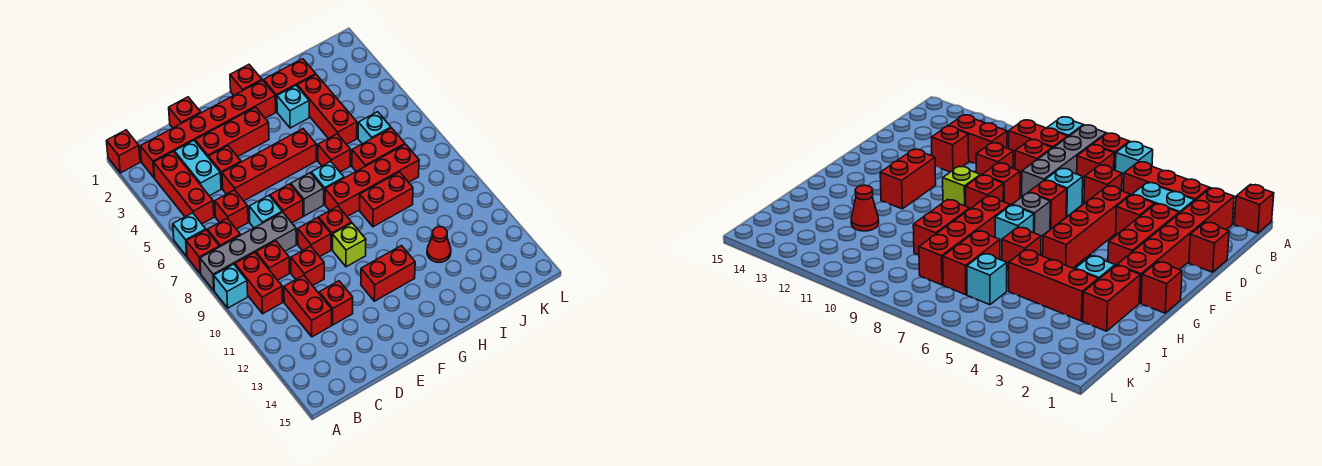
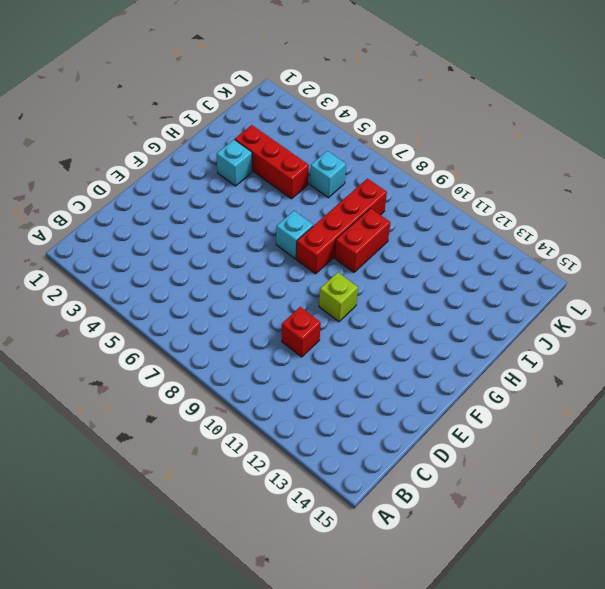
none -> red 1x1 brick [107,130,140,173]
none -> cyan 1x1 brick [173,213,206,256]
none -> red 1x1 brick [186,230,219,274]
none -> grey 1x4 brick [200,212,296,291]

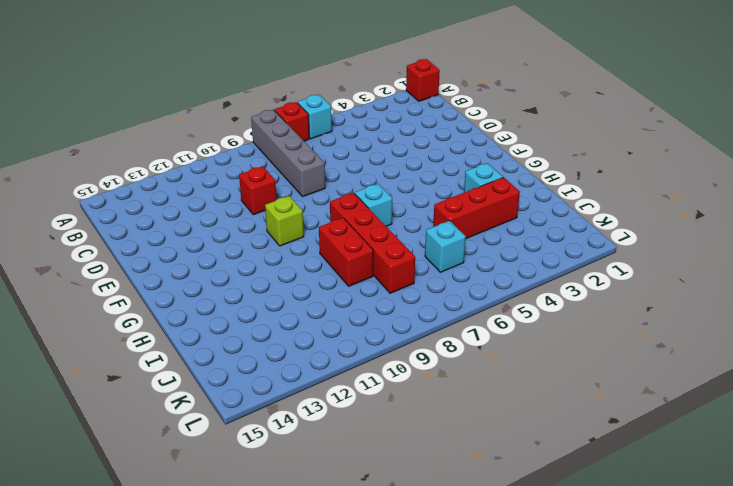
none -> cyan 1x1 brick [214,264,248,308]
none -> red 1x6 brick [140,80,276,178]
none -> red 1x3 brick [154,152,214,224]
none -> red 1x1 brick [207,218,240,247]

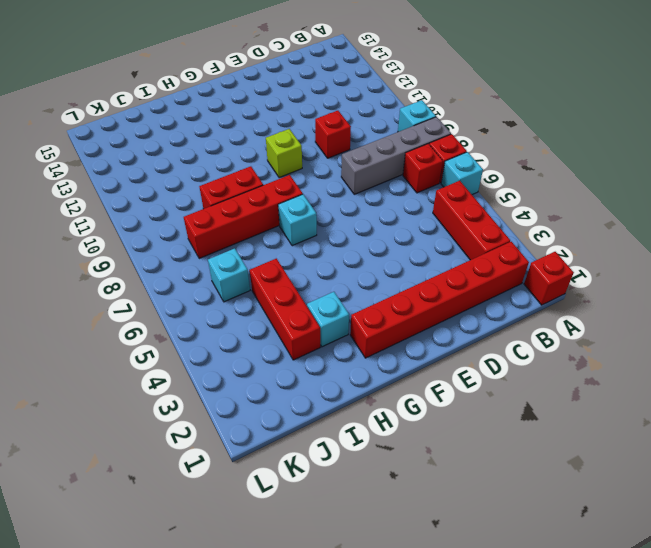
none -> red 1x2 brick [235,253,283,314]
none -> cyan 1x2 brick [174,141,221,196]
none -> red 1x1 brick [215,190,248,229]
none -> red 1x1 brick [256,241,290,280]

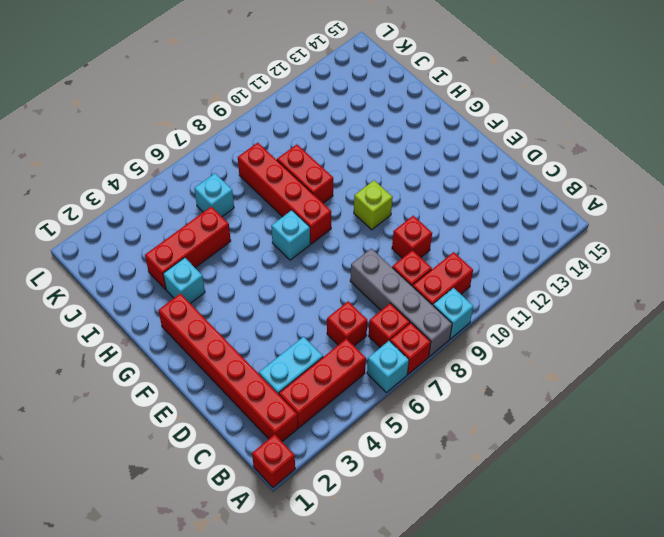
none -> red 1x2 brick [284,275,332,337]
none -> red 1x1 brick [169,97,201,128]
none -> red 1x3 brick [195,107,269,158]
none -> red 1x1 brick [209,146,241,189]

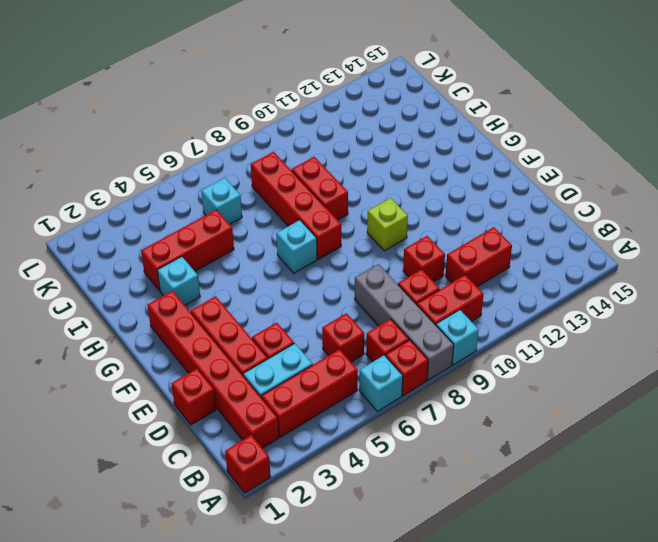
none -> red 1x4 brick [222,129,316,201]
none -> cyan 1x1 brick [249,196,282,228]
none -> red 1x1 brick [319,281,353,325]
none -> red 1x1 brick [270,184,303,223]

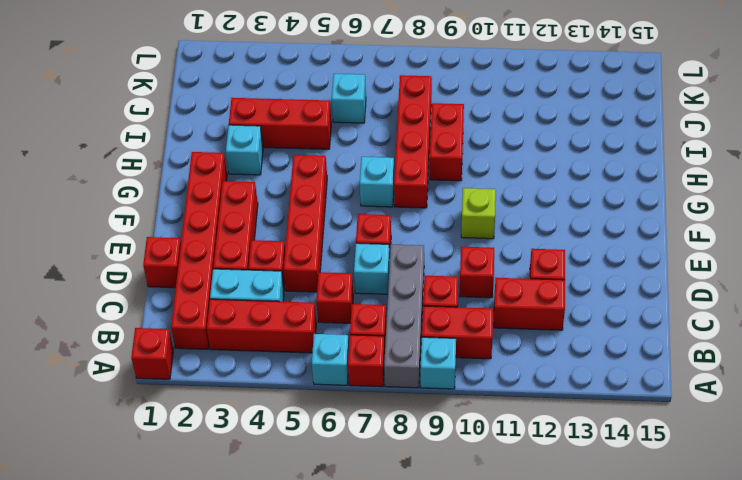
none -> red 1x1 brick [298,218,331,257]
none -> grey 1x1 brick [291,173,324,216]
none -> red 1x1 brick [319,206,352,250]
none -> red 1x2 brick [361,246,415,301]

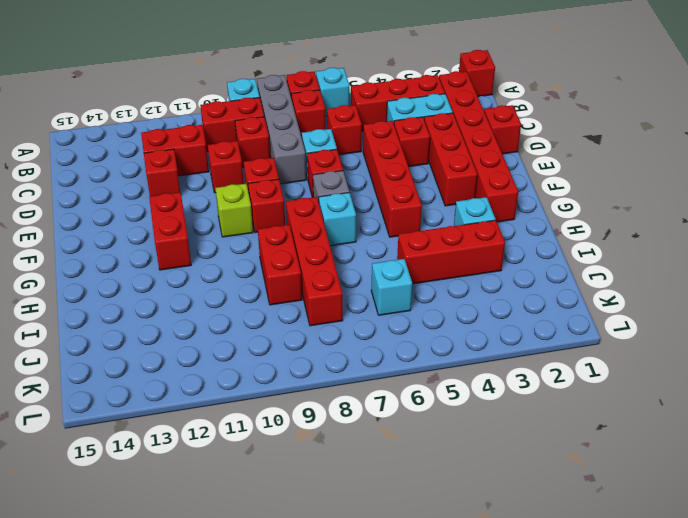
none -> red 1x1 brick [230,65,262,95]
none -> red 1x2 brick [264,59,316,112]
none -> red 1x1 brick [318,134,351,172]
none -> red 1x2 brick [352,128,405,171]

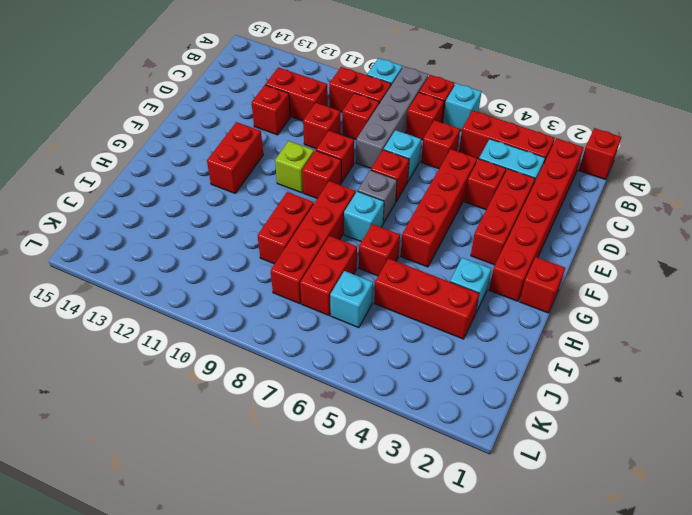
none -> red 1x1 brick [169,97,201,128]
none -> red 1x2 brick [264,59,316,112]
none -> red 1x1 cone [427,227,451,262]

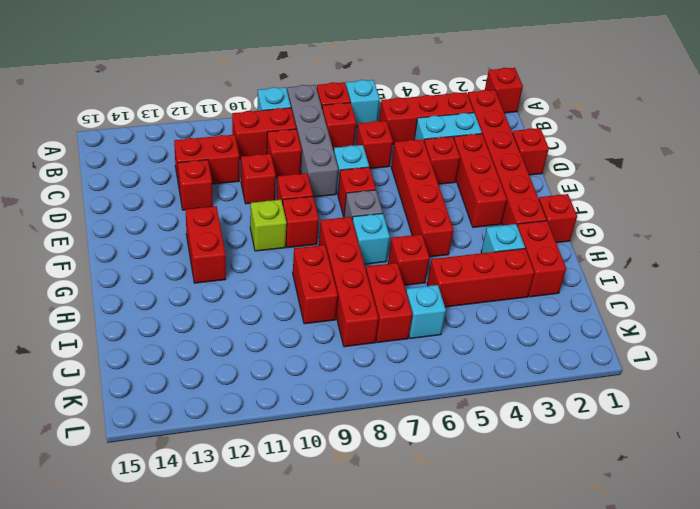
none -> red 1x1 cone [427,227,451,262]

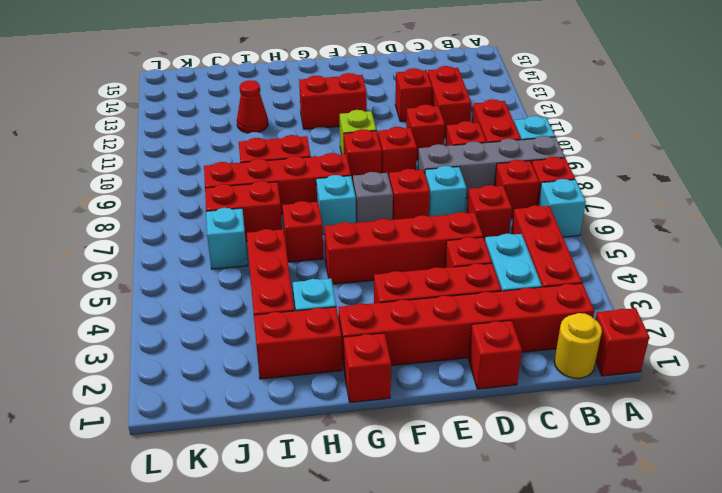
yellow 1x1 round brick [554,313,602,378] -> none

